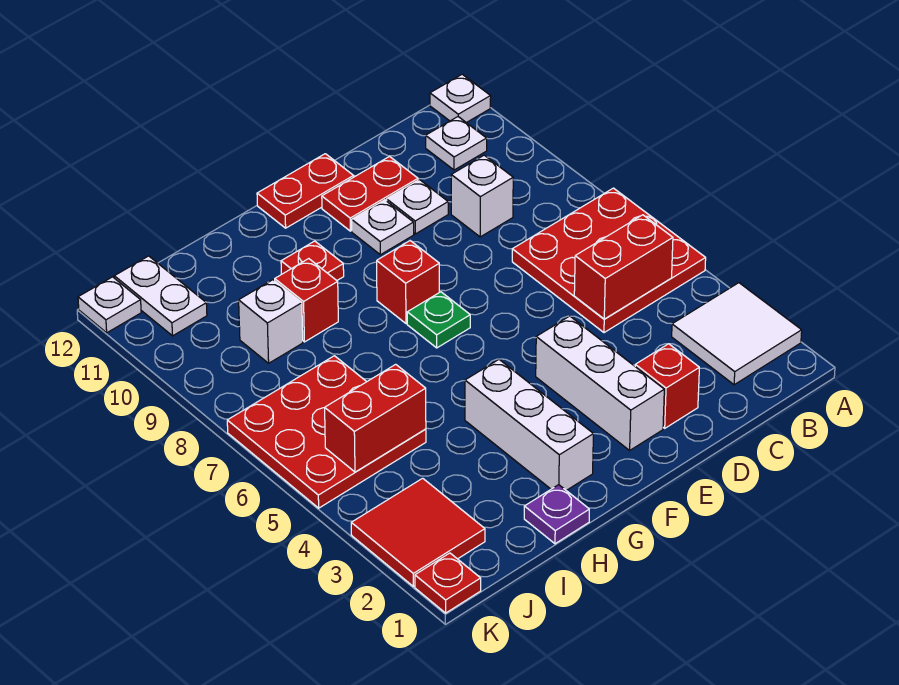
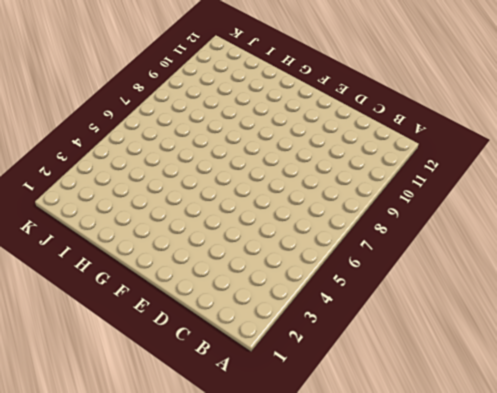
none -> white 2x2 tile [672,283,802,385]
none -> red 3x3 plate [512,188,706,333]
none -> white 1x1 plate [430,74,491,123]

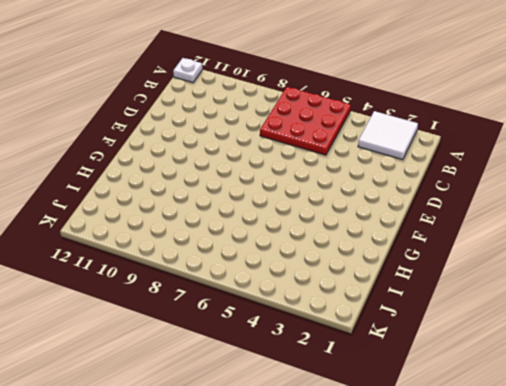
none -> white 1x1 plate [426,117,487,170]
none -> white 1x1 brick [451,155,513,237]
none -> red 1x1 brick [635,344,699,428]

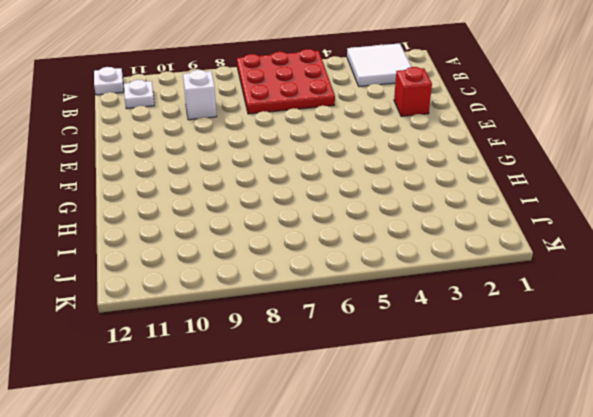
none -> white 1x1 plate [387,180,448,234]
none -> red 1x2 plate [322,157,418,231]
none -> white 1x3 brick [536,316,664,450]

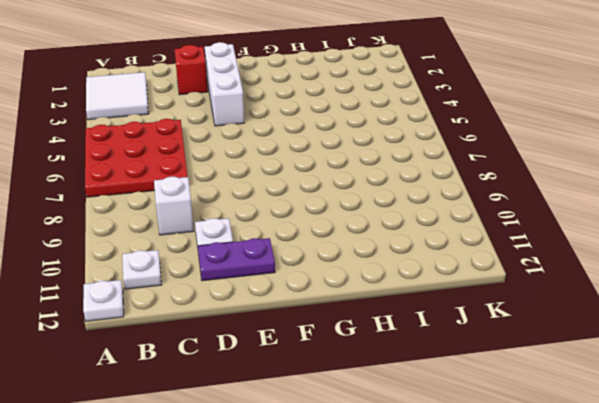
purple 1x2 plate [198,238,275,281] -> red 1x2 plate [322,157,418,231]
none -> white 1x1 plate [352,200,414,255]
none -> red 1x2 plate [257,154,354,228]
none -> green 1x1 plate [407,292,470,348]

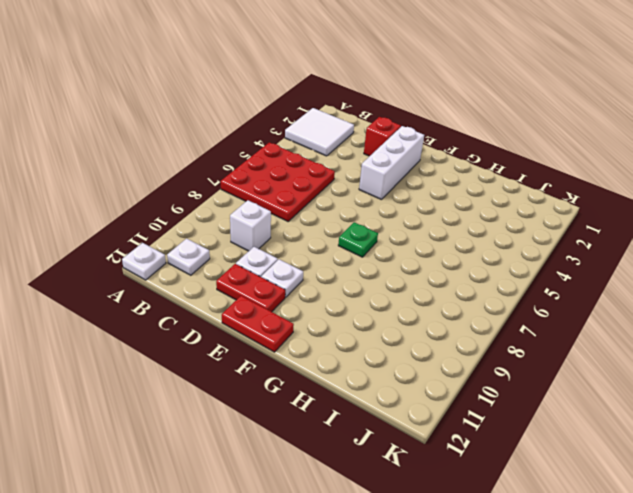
none -> red 1x1 brick [377,241,439,324]
none -> white 1x3 brick [465,360,593,490]
none -> red 1x1 plate [281,241,344,280]

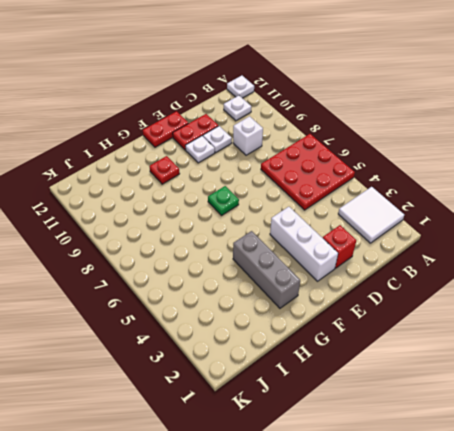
grey 1x3 brick [233,231,300,308] -> white 1x3 brick [465,360,593,490]
none -> red 1x1 brick [377,241,439,324]
none -> purple 1x1 plate [524,485,589,544]
none -> red 1x1 brick [275,259,338,342]

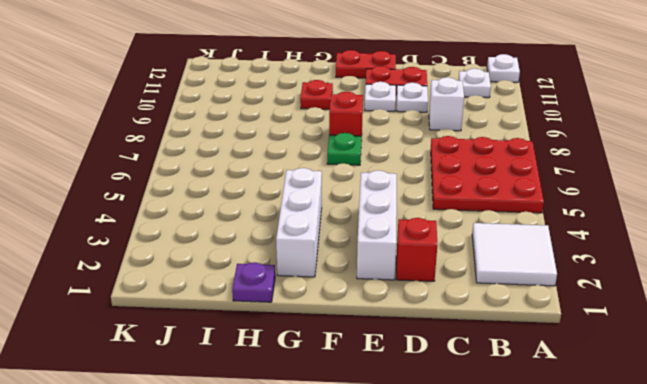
none -> red 1x1 brick [275,259,338,342]
none -> red 3x3 plate [227,356,426,508]
none -> white 1x1 brick [239,280,303,363]

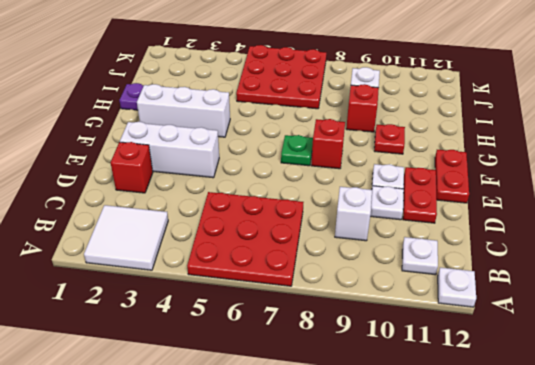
none -> red 2x2 tile [351,478,485,587]
none -> white 1x2 plate [114,256,207,336]
none -> red 1x1 plate [415,553,481,613]

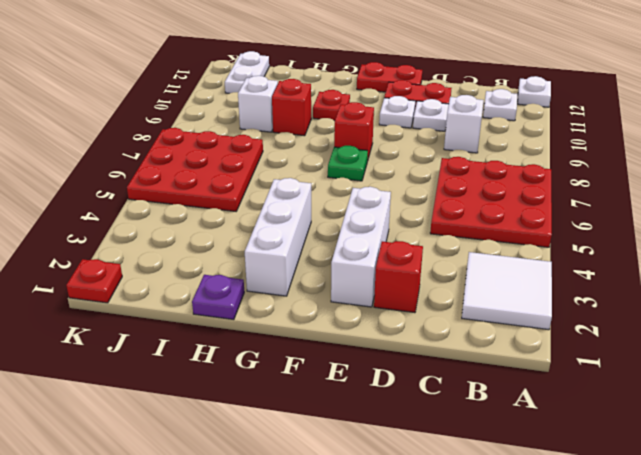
none -> red 2x2 tile [351,478,485,587]
none -> white 1x1 plate [78,277,141,333]
none -> red 1x2 brick [574,215,673,319]

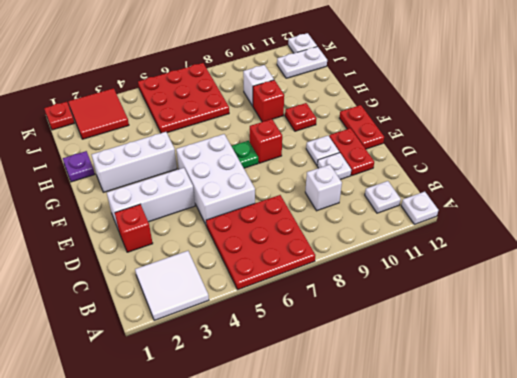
white 2x3 brick [176,134,255,224] -> none
none -> red 1x2 brick [574,215,673,319]
none -> red 1x2 brick [325,364,426,472]

